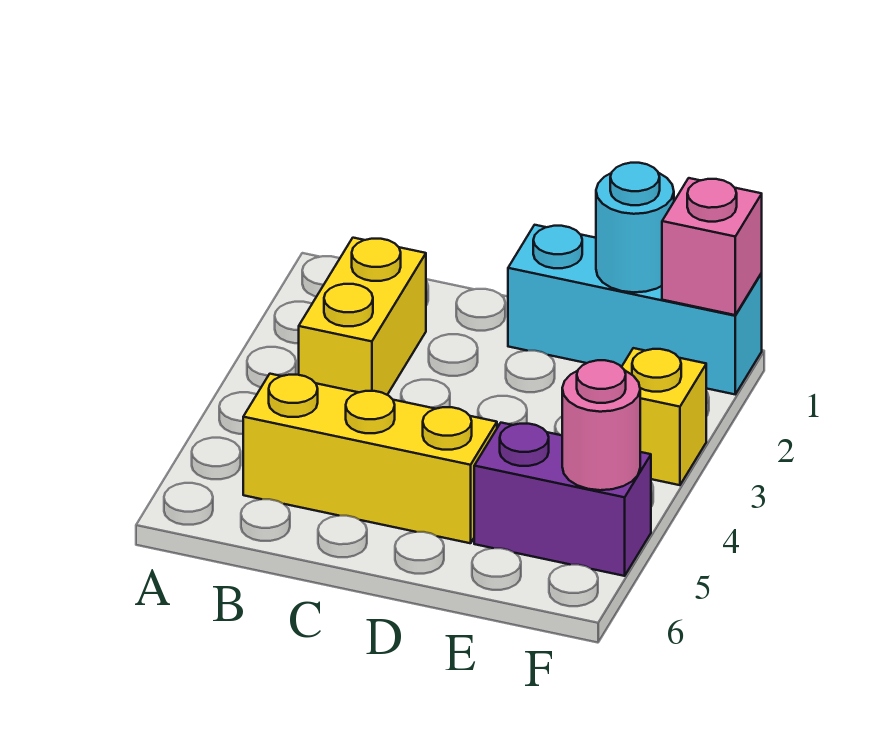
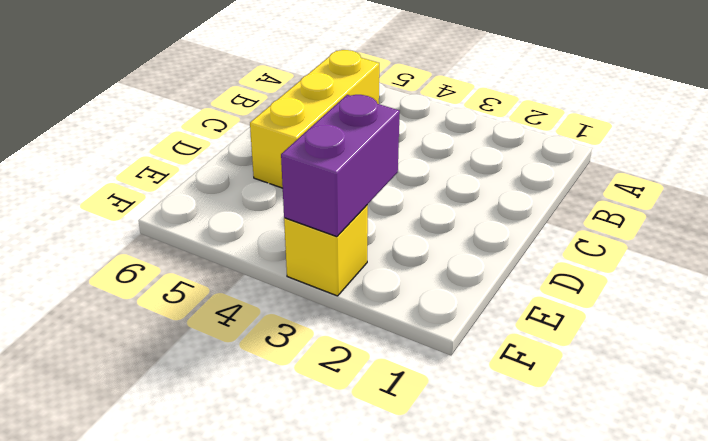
purple 1x2 brick [281,95,400,237] -> purple 1x2 brick moved to [474,423,651,576]
none -> yellow 1x2 brick [299,238,426,395]
none -> cyan 1x3 brick [508,225,762,394]

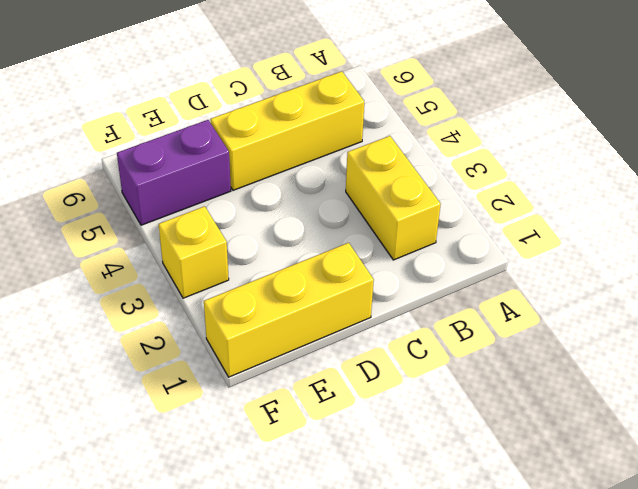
yellow 1x3 brick [204,243,374,377] -> cyan 1x3 brick [508,225,762,394]
none -> cyan 1x1 round brick [596,163,674,292]
none -> pink 1x1 brick [662,178,762,315]

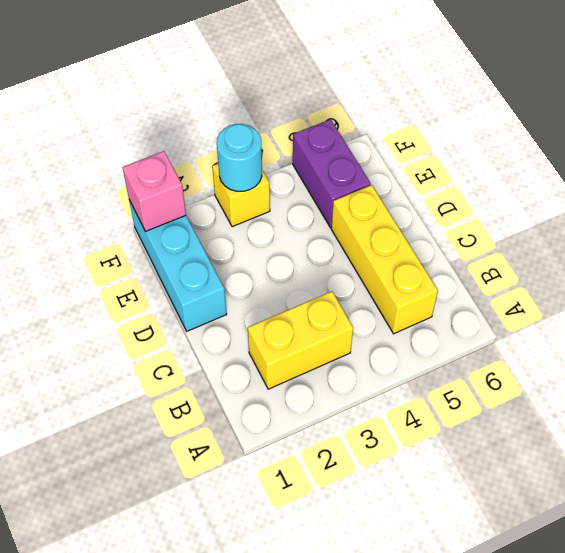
cyan 1x1 round brick [217,124,262,191] -> cyan 1x1 round brick moved to [596,163,674,292]
none -> pink 1x1 round brick [562,360,640,490]

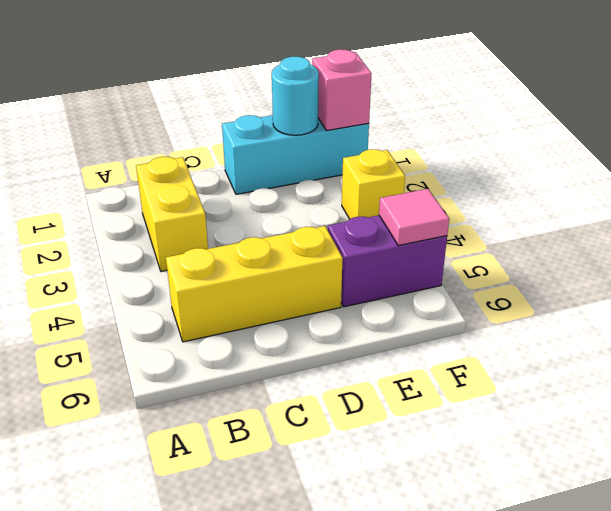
pink 1x1 tile [379,189,449,245] -> pink 1x1 round brick [562,360,640,490]

